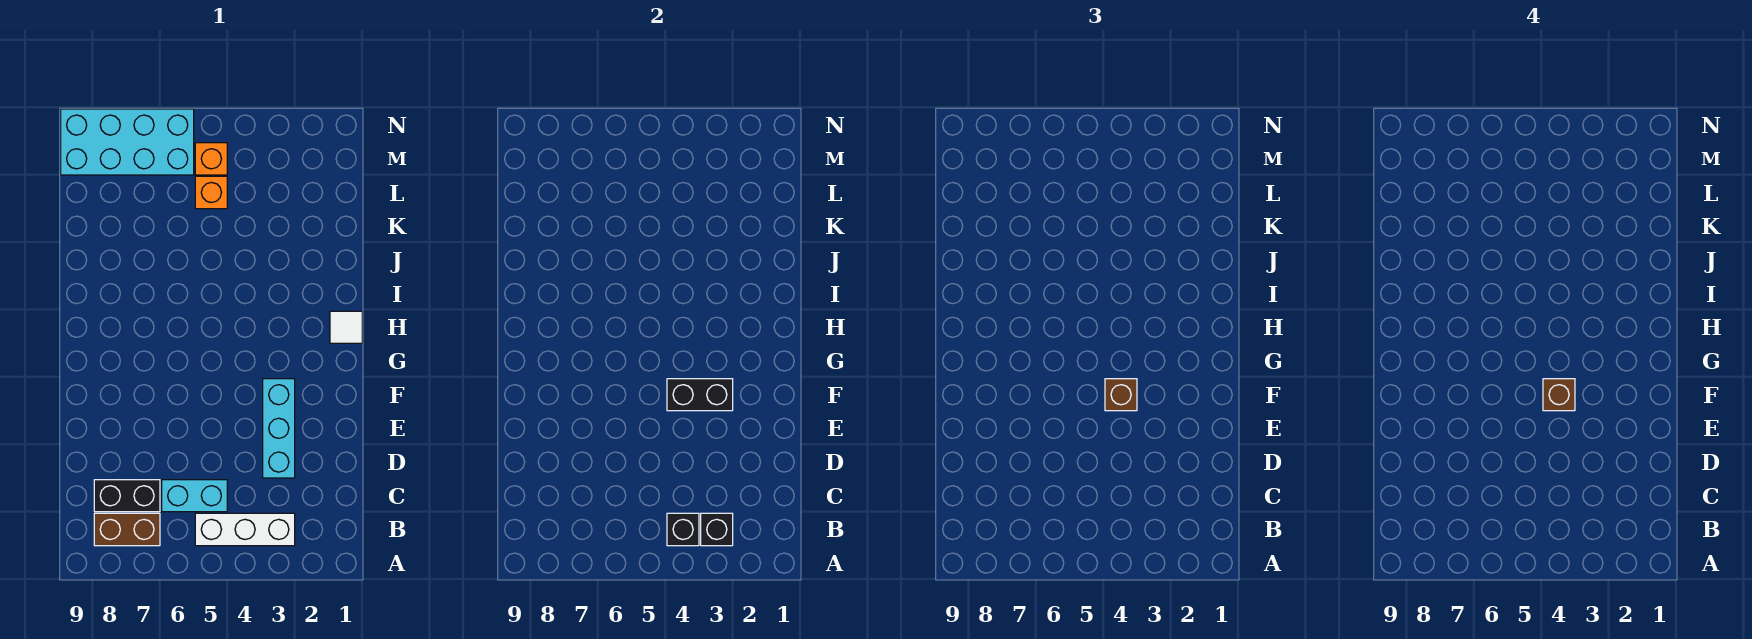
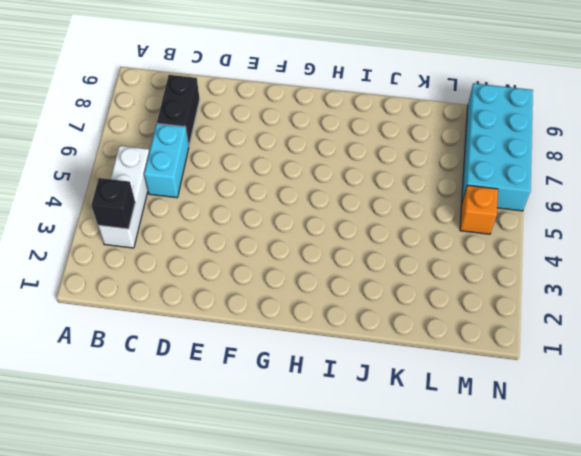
none -> brown 1x2 brick [94,513,160,546]
none -> cyan 1x3 brick [263,379,295,478]
none -> white 1x1 tile [330,311,362,343]

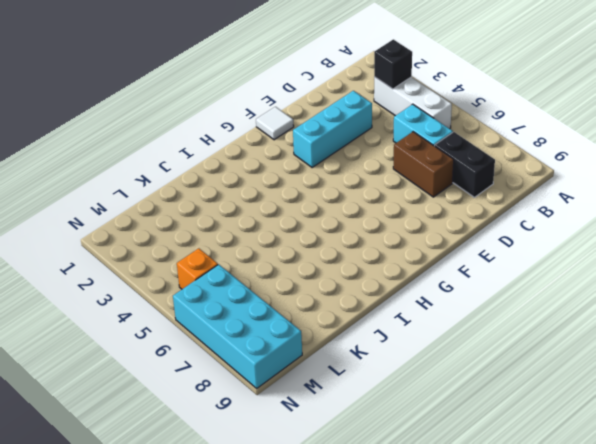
brown 1x2 brick [393,132,454,197] -> brown 1x2 brick moved to [94,513,160,546]
white 1x1 tile [256,107,294,140] -> white 1x1 tile moved to [330,311,362,343]
none -> orange 1x1 brick [195,176,227,209]
none -> black 1x1 brick [667,513,699,546]
none -> black 1x2 brick [667,379,733,411]

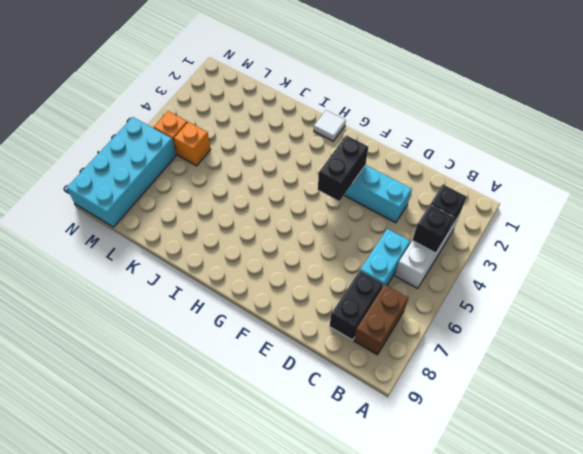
none -> brown 1x1 brick [1105,379,1137,411]
none -> brown 1x1 brick [1543,379,1575,411]

